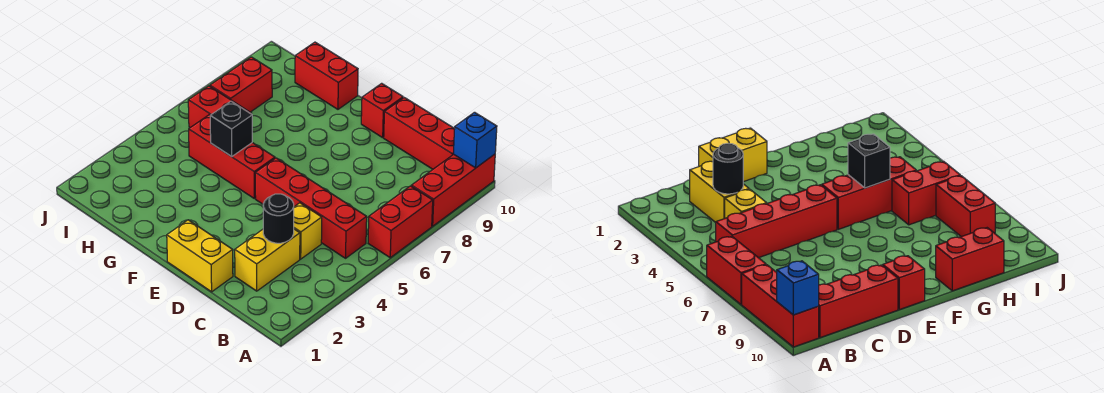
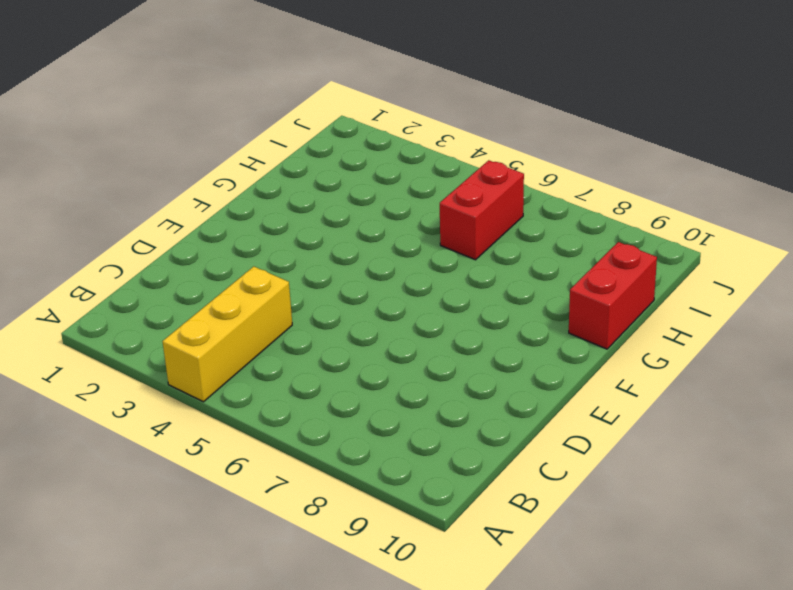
yellow 1x3 brick [162,267,292,402] -> yellow 1x1 brick [294,203,322,259]
none -> red 1x2 brick [368,186,433,258]
none -> red 1x3 brick [411,154,495,226]
none -> red 1x4 brick [255,158,367,258]

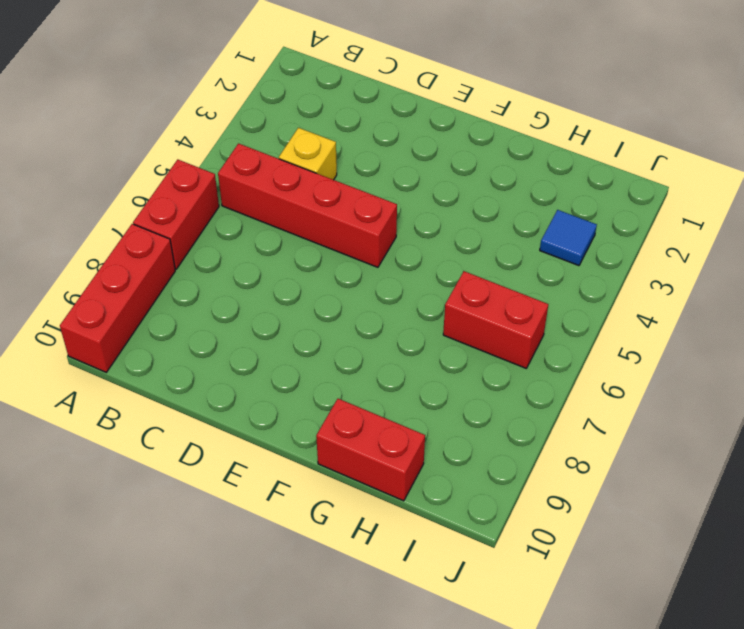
blue 1x1 tile [540,210,597,266] -> none
none -> red 1x3 brick [384,98,455,169]
none -> yellow 1x2 brick [235,229,300,291]
none -> yellow 1x2 brick [167,220,233,292]

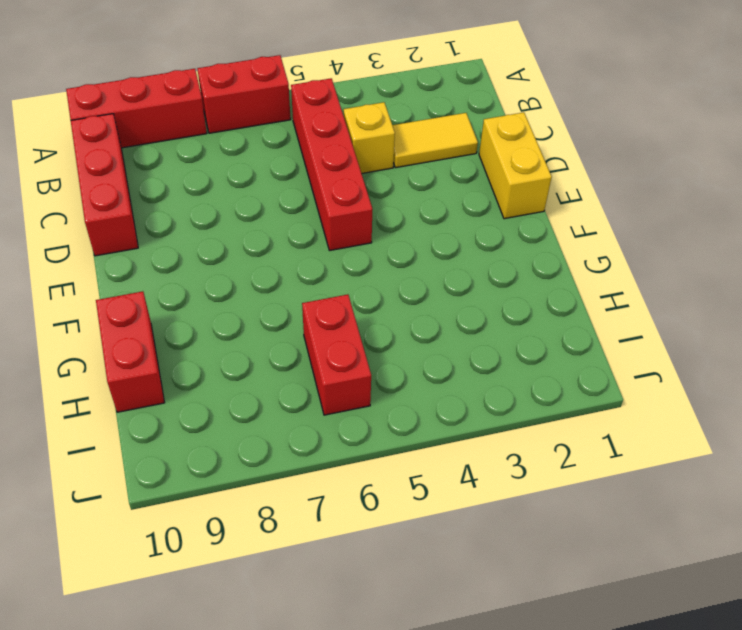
yellow 1x2 tile [392,113,478,168] -> yellow 1x2 brick [235,229,300,291]
none -> red 1x1 brick [361,83,403,138]
none -> red 1x3 brick [189,115,275,199]
none -> red 1x2 brick [210,57,272,112]

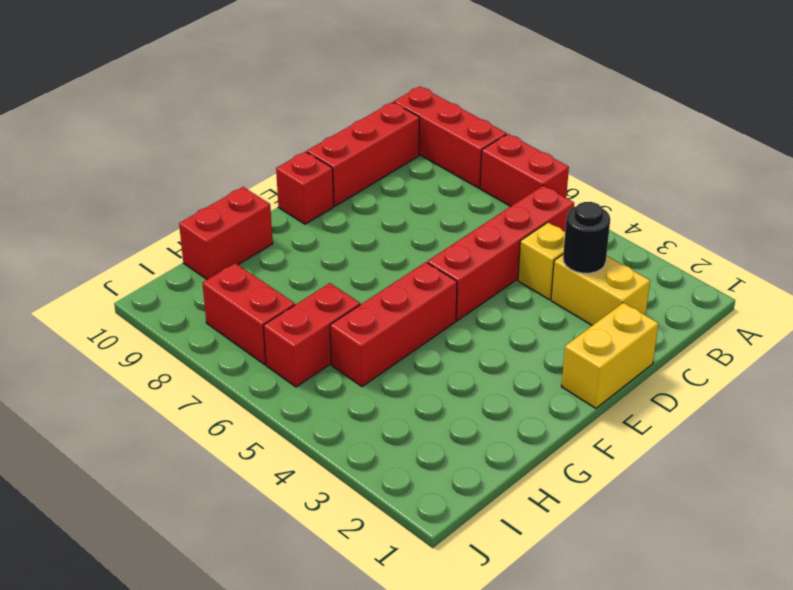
none -> blue 1x1 brick [453,112,497,168]
none -> black 1x1 brick [210,101,252,157]

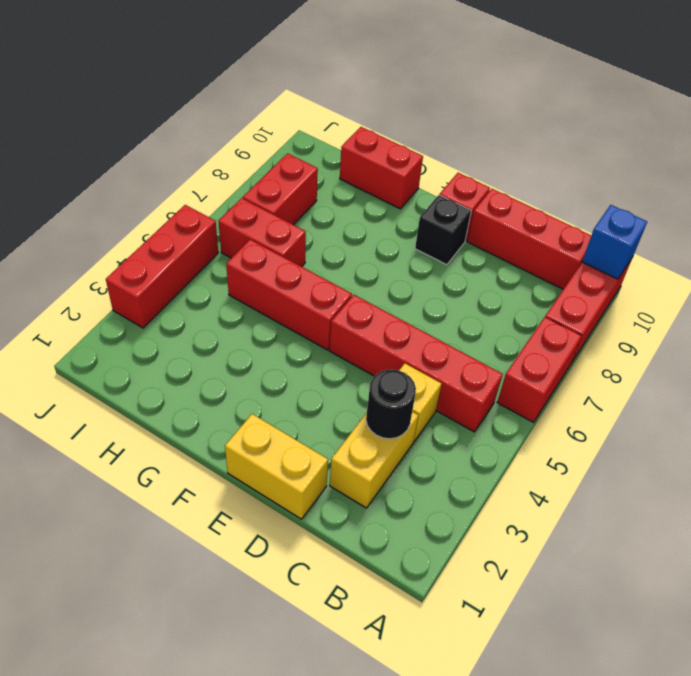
black 1x1 brick [415,195,471,265] -> black 1x1 brick moved to [210,101,252,157]
red 1x3 brick [106,205,218,328] -> none

